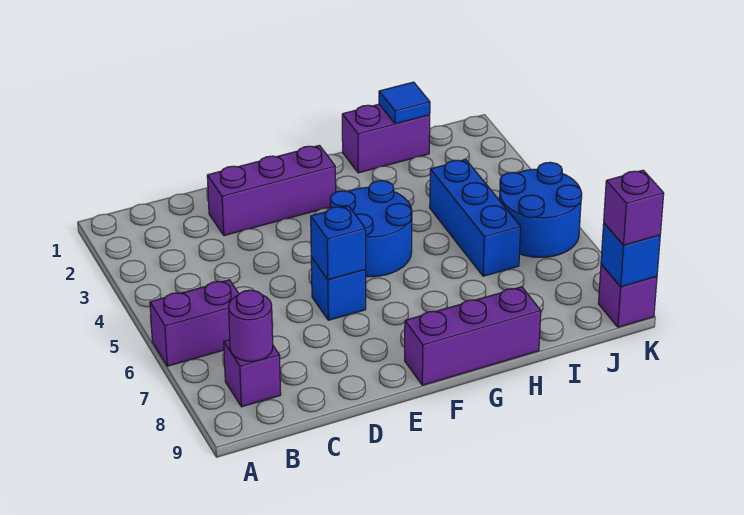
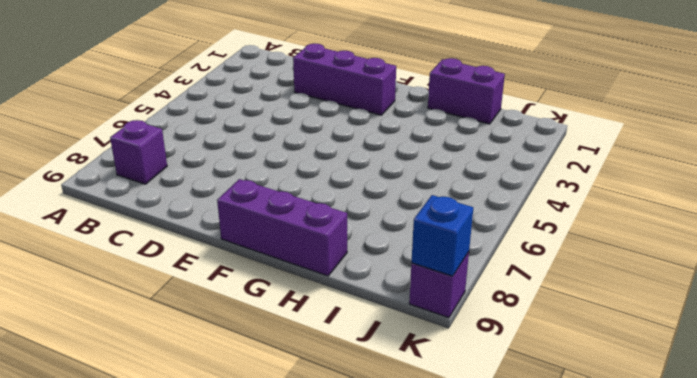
none -> purple 1x2 brick [150,280,239,366]
none -> blue 1x1 brick [311,257,366,320]
none -> blue 2x2 round brick [330,181,412,277]

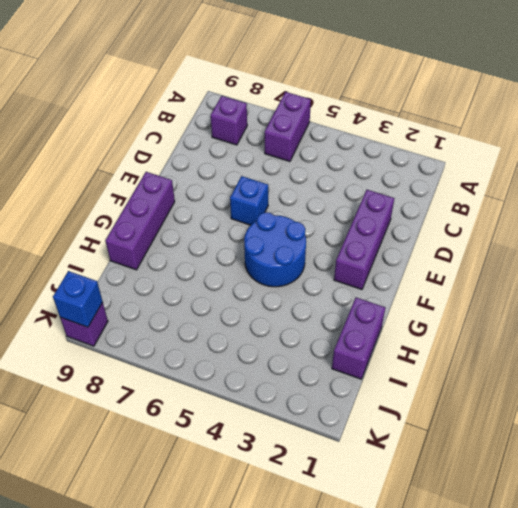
none -> blue 1x3 brick [430,159,521,276]
none -> blue 2x2 round brick [499,162,582,257]
none -> purple 1x1 round brick [229,290,273,361]

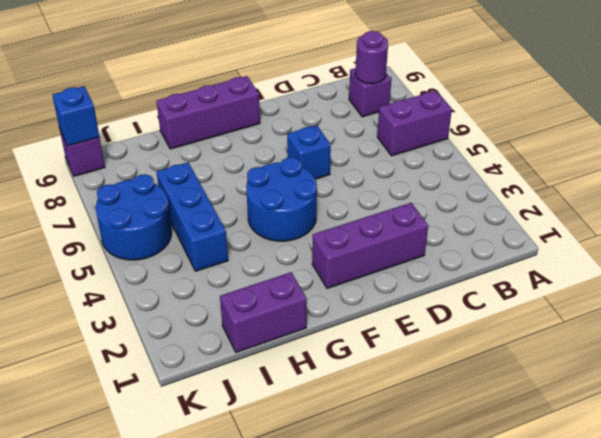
none -> blue 1x1 brick [311,206,366,280]
none -> blue 1x1 tile [379,82,430,124]
none -> purple 1x1 brick [604,170,664,245]

